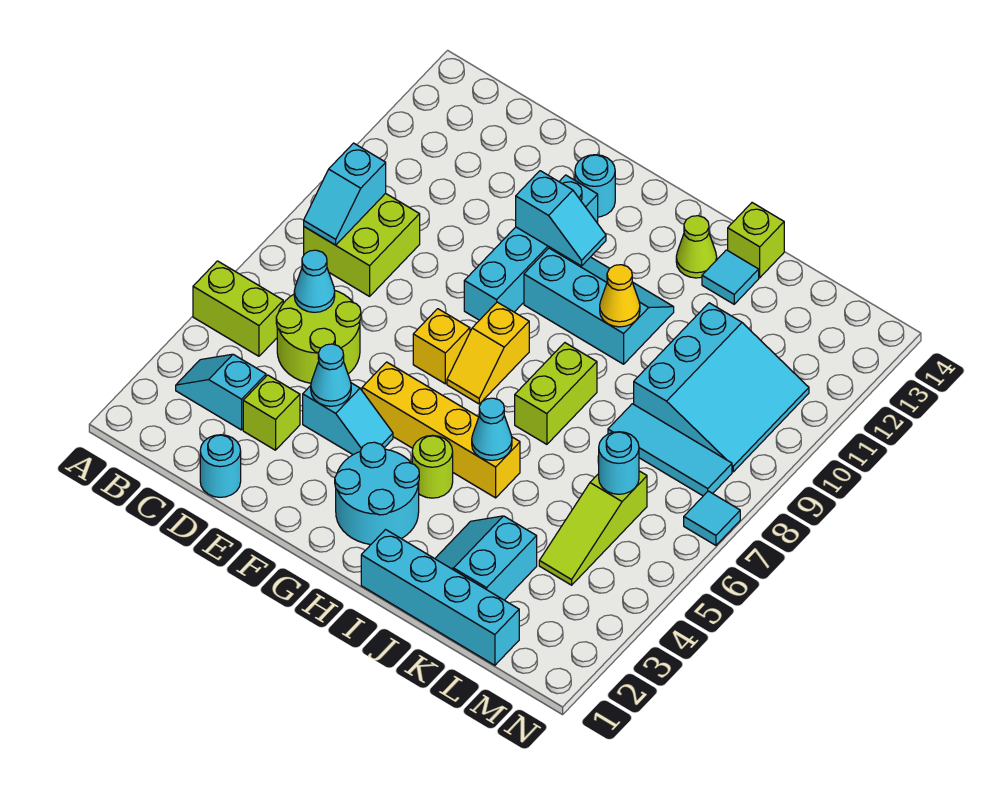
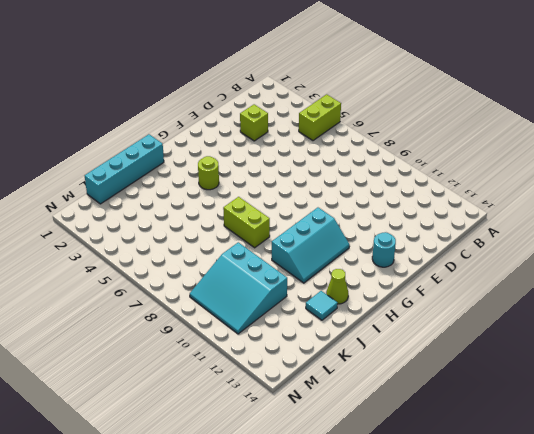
none -> cyan 1x2 slope [176,354,266,430]
none -> lime 2x2 brick [304,193,420,296]
none -> lime 2x2 round brick [276,291,361,383]
none -> cyan 1x1 round brick [200,435,241,497]

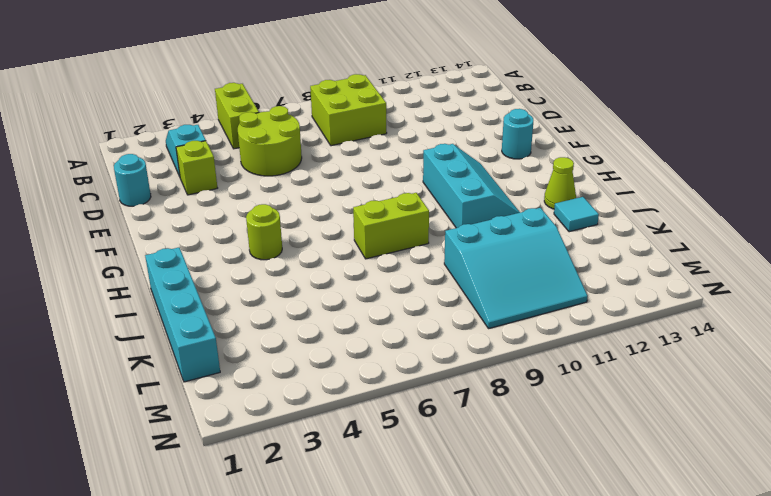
none -> cyan 1x2 slope [303,383,393,454]
none -> yellow 1x4 brick [362,362,520,498]
none -> yellow 1x1 brick [413,309,470,384]
none -> cyan 1x4 brick [464,175,598,320]

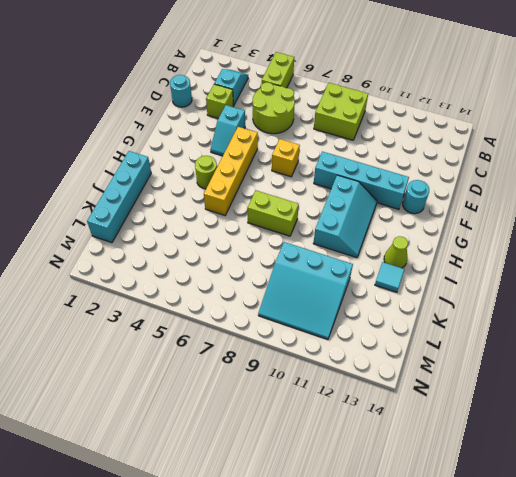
none -> cyan 2x2 round brick [335,442,419,544]
none -> yellow 1x2 slope [447,302,529,404]
none -> cyan 2x2 slope [435,516,537,600]
none -> lime 1x1 brick [728,203,784,278]

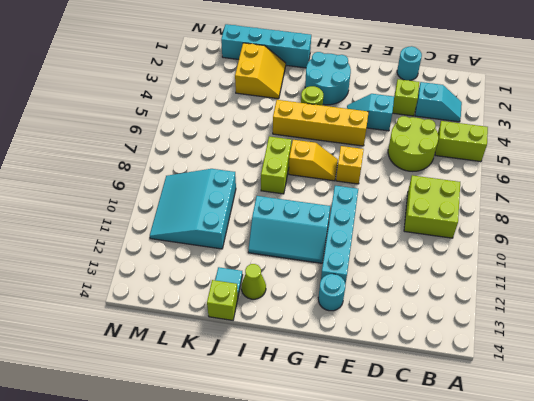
yellow 1x2 slope [289,140,338,181] -> yellow 1x2 slope turned to [447,302,529,404]
yellow 2x2 slope [235,43,286,99] -> cyan 2x2 slope [435,516,537,600]
none -> cyan 1x3 tile [608,404,732,496]
none -> lime 1x3 slope [539,471,647,585]
none -> cyan 1x1 tile [684,491,740,545]
none -> cyan 1x2 slope [304,143,386,245]

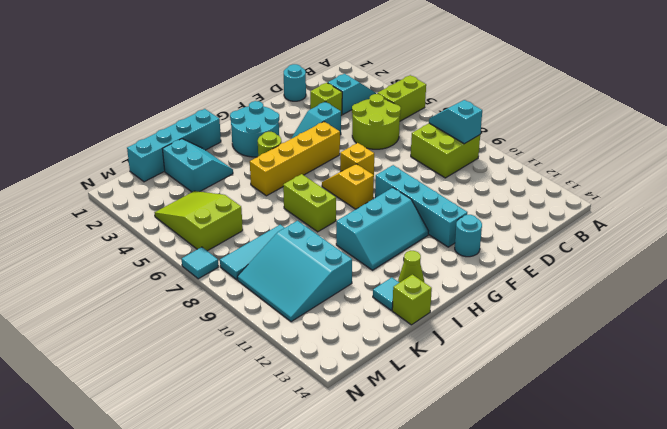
lime 2x3 slope [154,191,243,251] -> lime 1x3 slope [539,471,647,585]
none -> cyan 1x1 cone [294,250,335,312]
none -> cyan 1x1 cone [311,344,351,406]
none -> cyan 1x2 slope [516,171,606,266]
none -> cyan 1x1 cone [472,398,512,460]

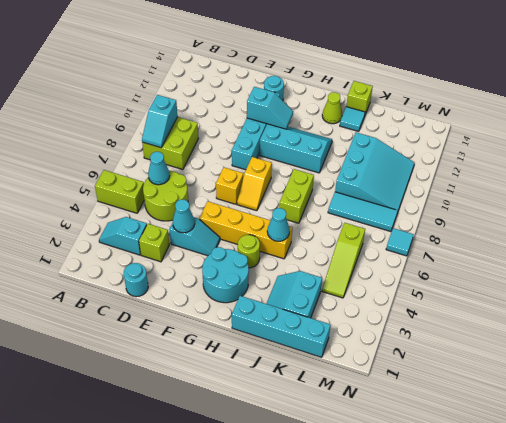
none -> yellow 1x1 cone [600,265,640,327]
none -> cyan 1x1 round brick [599,432,639,494]

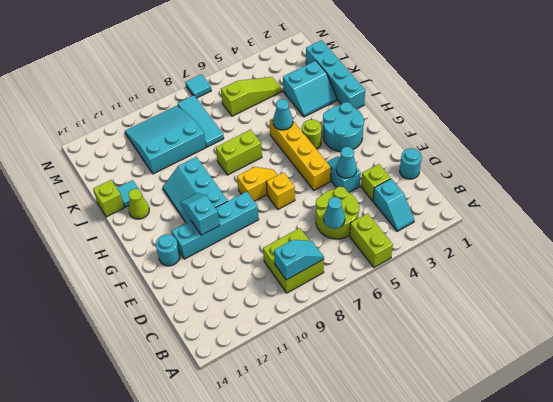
none -> yellow 1x1 cone [600,265,640,327]
none -> cyan 1x1 round brick [599,432,639,494]

